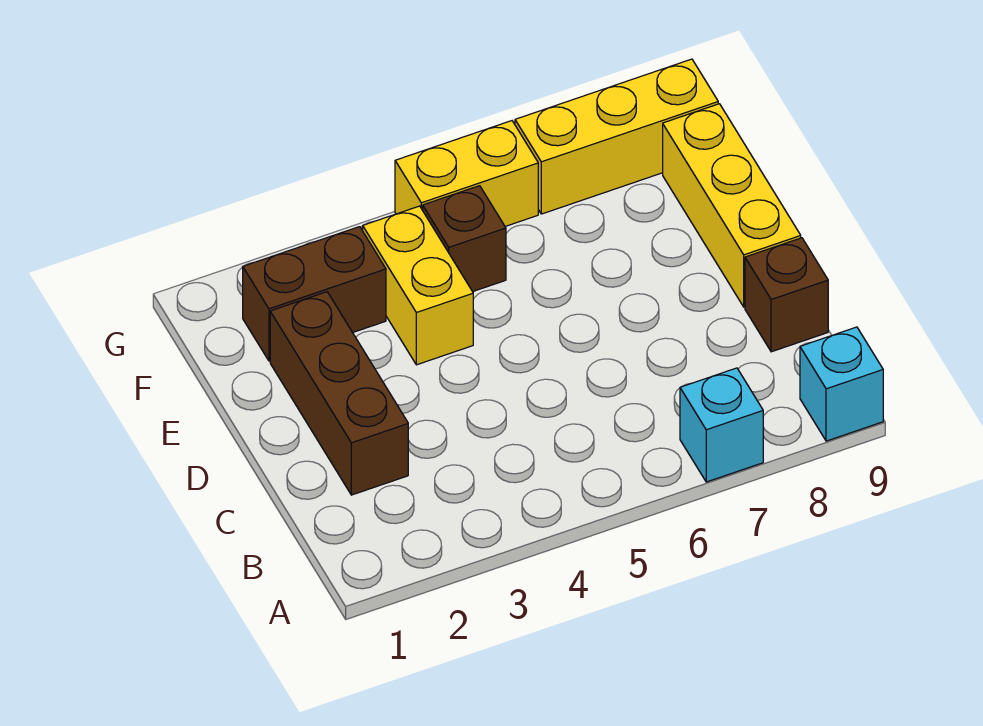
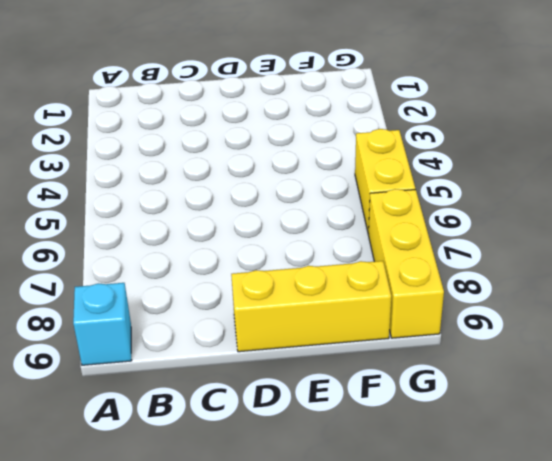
none -> cyan 1x1 brick [680,368,763,482]
none -> brown 1x3 brick [270,292,408,495]

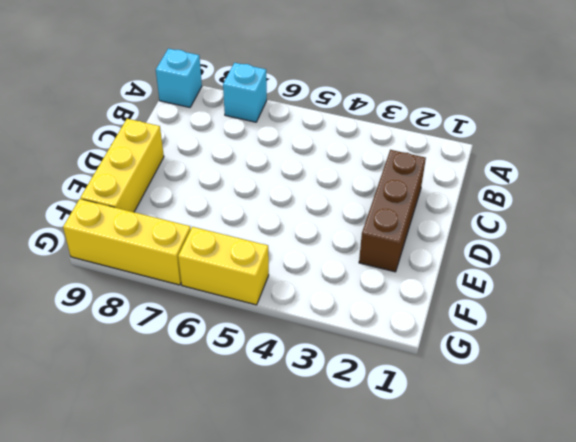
none -> brown 1x1 brick [745,238,828,352]
none -> yellow 1x2 brick [363,206,473,365]

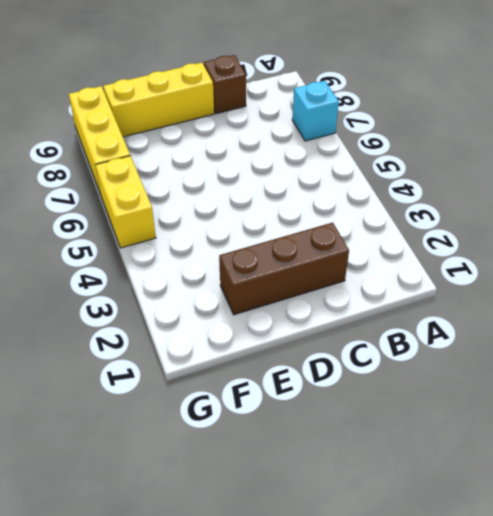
none -> cyan 1x1 brick [800,327,883,441]
none -> yellow 1x2 brick [363,206,473,365]

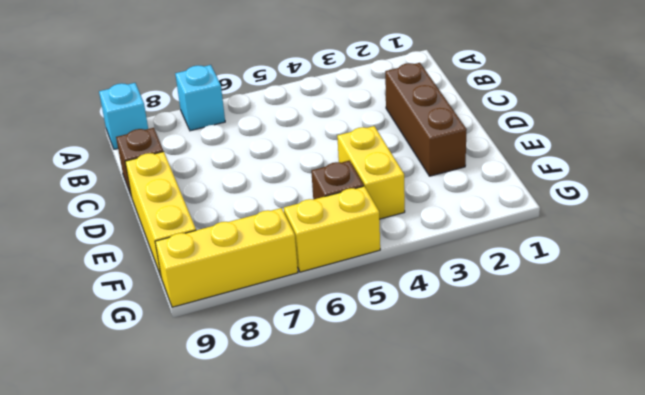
none -> brown 1x2 brick [243,227,386,361]

